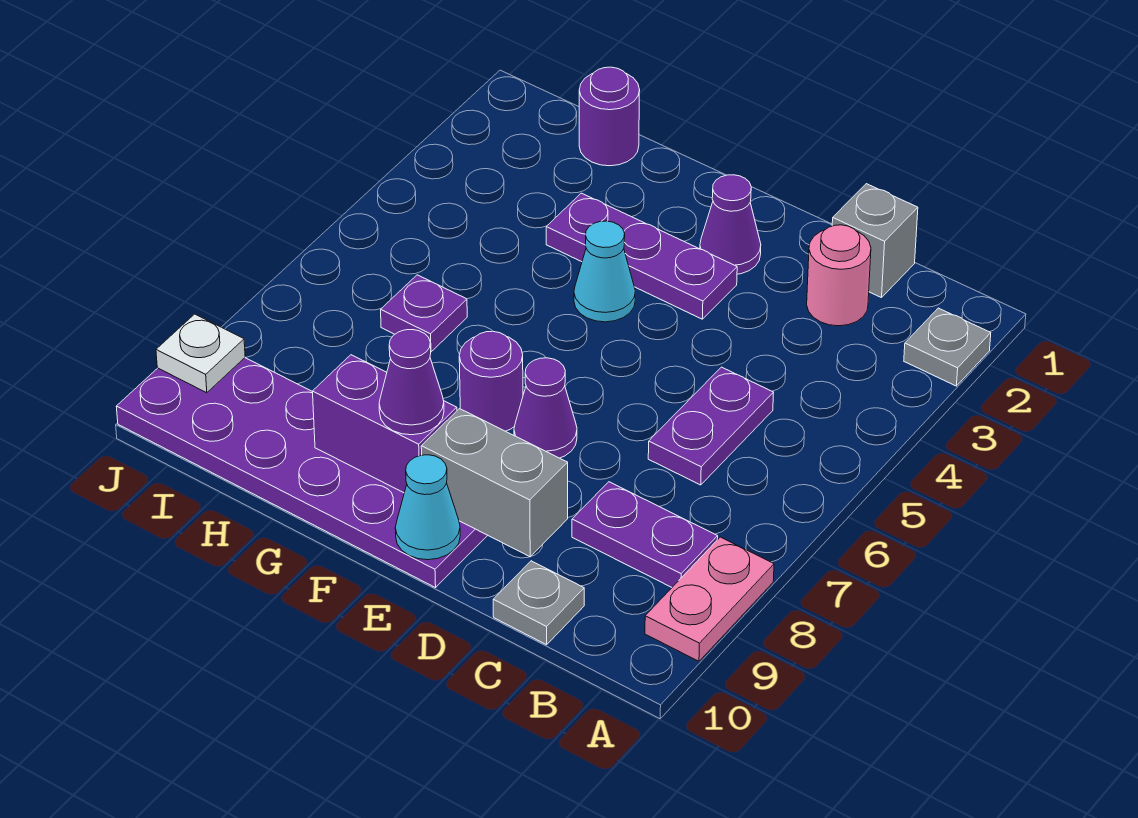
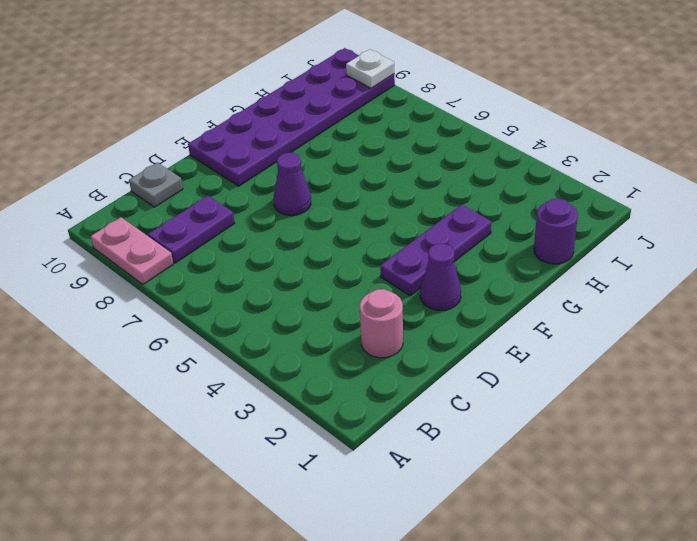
none -> grey 1x1 plate [904,308,991,386]
none -> grey 1x1 brick [832,184,918,298]
none -> purple 1x2 plate [648,367,774,485]

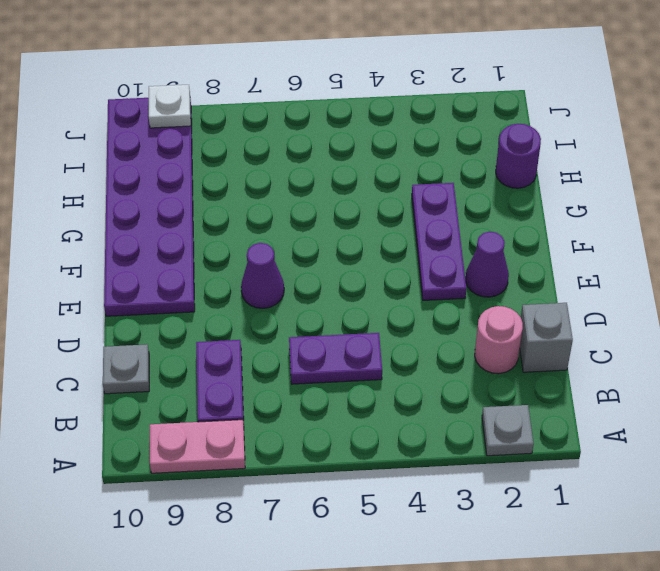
none -> cyan 1x1 cone [574,221,635,322]
none -> purple 1x1 round brick [459,331,523,431]
none -> purple 1x1 plate [381,275,467,352]

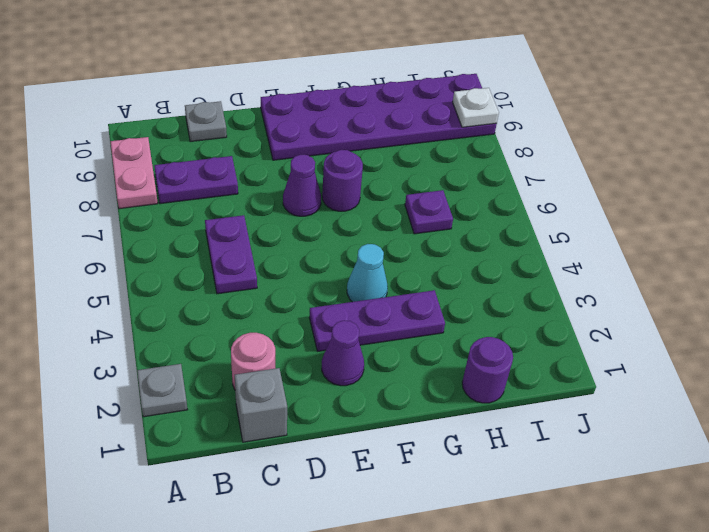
none -> grey 1x2 brick [421,409,568,557]
none -> cyan 1x1 cone [395,455,460,560]
none -> purple 1x2 brick [313,355,457,493]

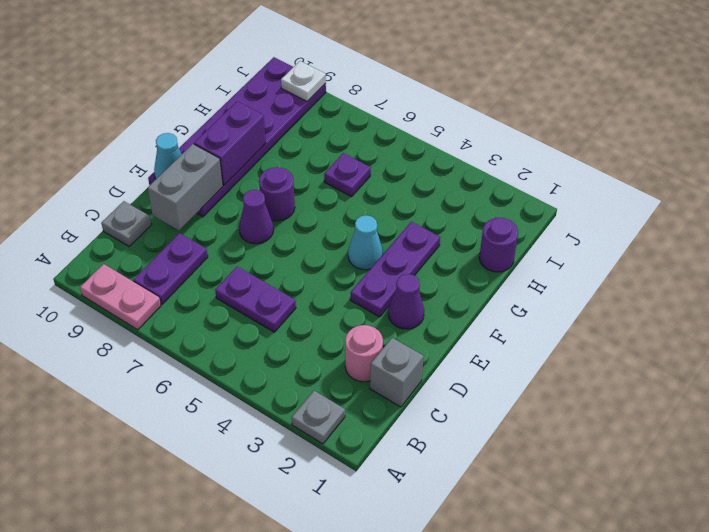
none -> purple 1x1 cone [379,330,444,435]

